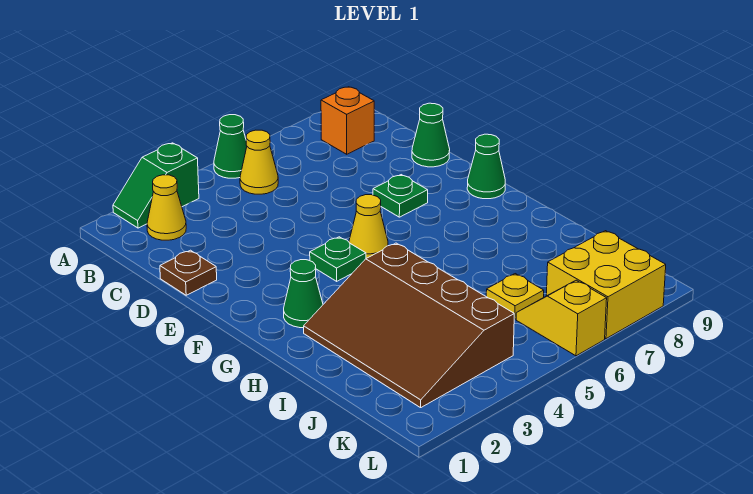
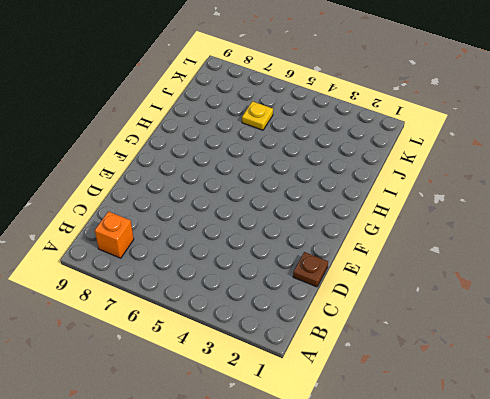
none -> green 1x2 slope [113,143,199,228]
none -> green 1x1 cone [214,115,247,178]
none -> yellow 1x1 cone [147,175,186,240]

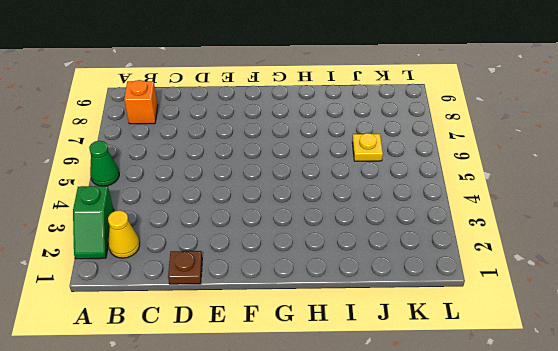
none -> yellow 1x1 cone [240,130,278,194]
none -> green 1x1 cone [412,103,450,167]
none -> green 1x1 plate [373,175,428,217]

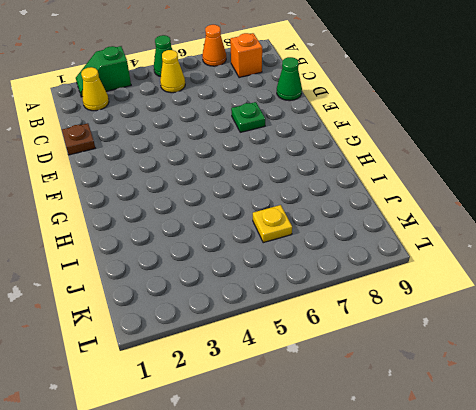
orange 1x1 cone [202,25,226,66] -> none
none -> green 1x1 plate [310,237,366,281]
none -> yellow 1x1 cone [349,195,388,258]
none -> green 1x1 cone [467,134,505,199]

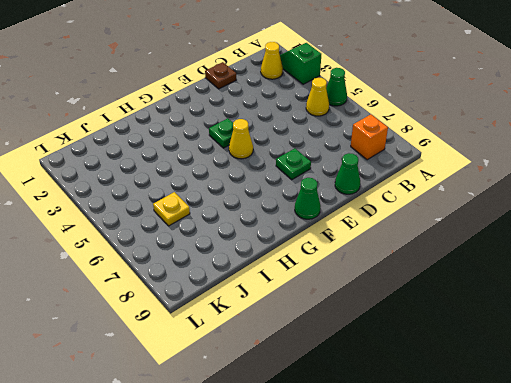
none -> green 1x1 cone [284,260,323,328]
none -> brown 3x4 slope [304,243,514,408]
none -> yellow 1x2 slope [516,280,607,356]

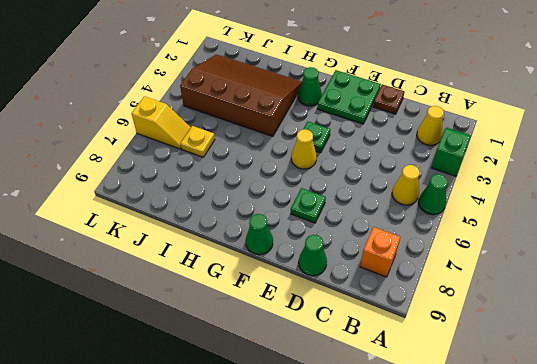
green 2x2 plate [317,70,381,124] -> none
none -> yellow 2x2 brick [546,231,666,339]

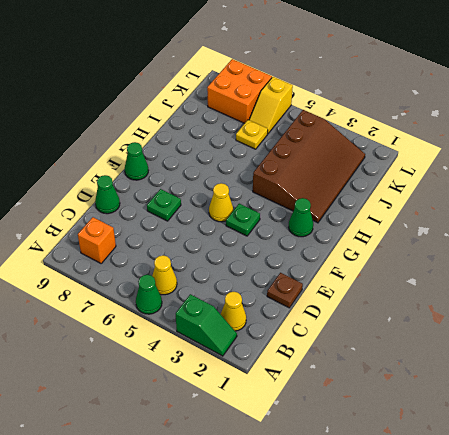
orange 2x2 brick [207,59,272,123] -> yellow 2x2 brick [546,231,666,339]

